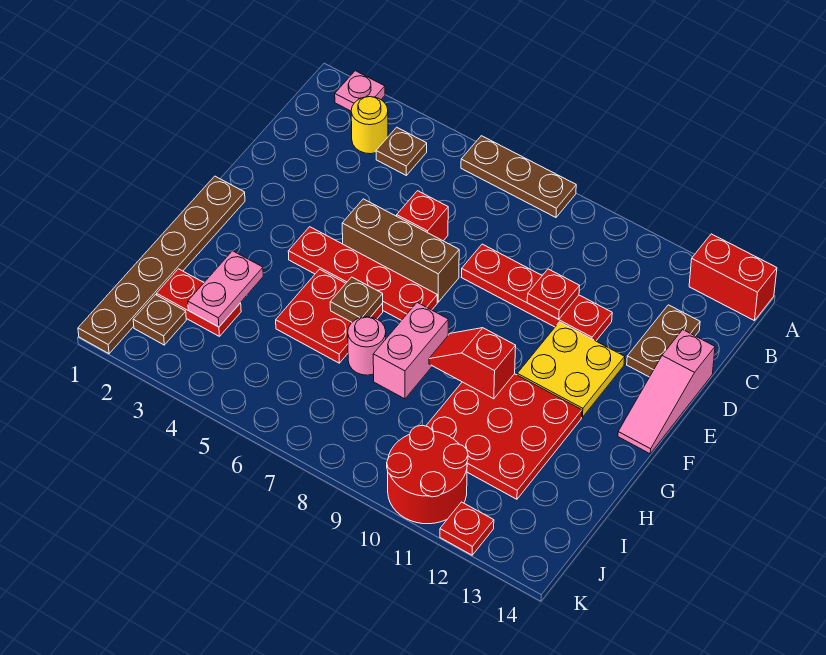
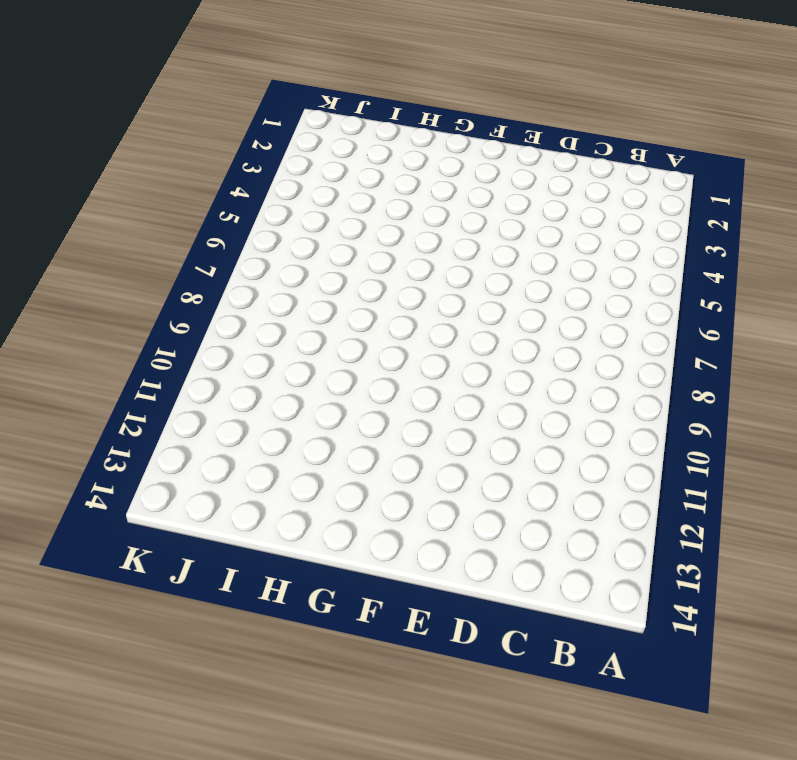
none -> pink 1x1 plate [335,71,385,111]
none -> brown 1x3 plate [461,136,576,217]
none -> red 1x2 brick [689,234,777,321]

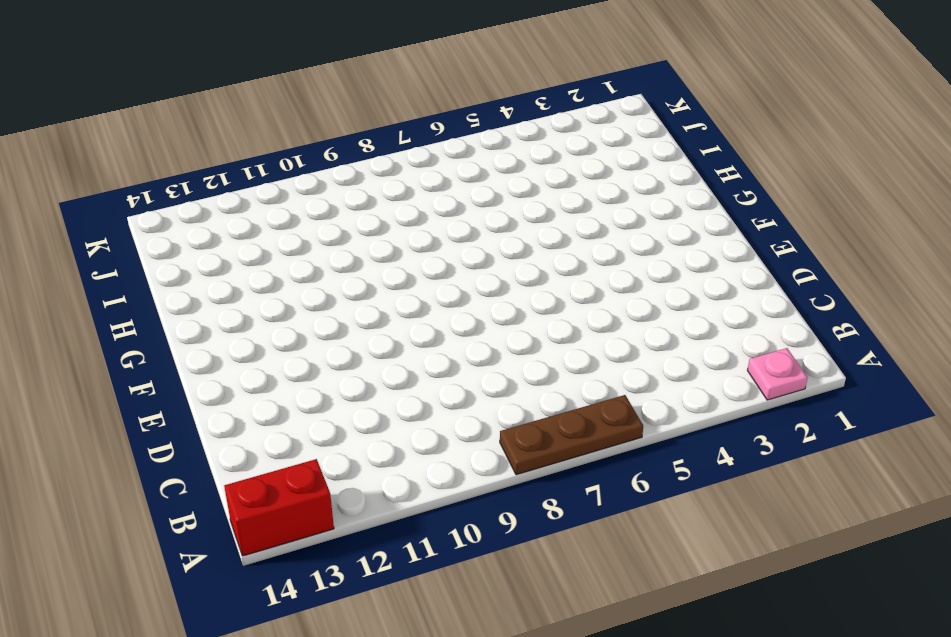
none -> yellow 1x1 round brick [351,97,388,154]
none -> brown 1x1 plate [376,127,427,175]
none -> brown 1x2 plate [627,305,700,377]

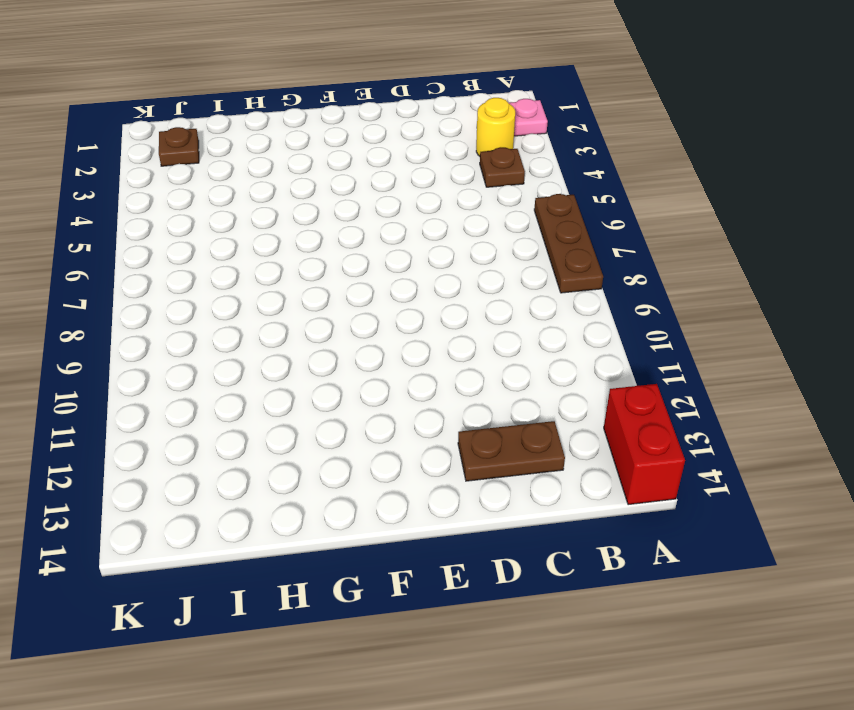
none -> red 1x1 brick [397,191,448,241]
none -> red 1x4 plate [462,244,612,341]
none -> pink 1x3 slope [618,330,715,454]

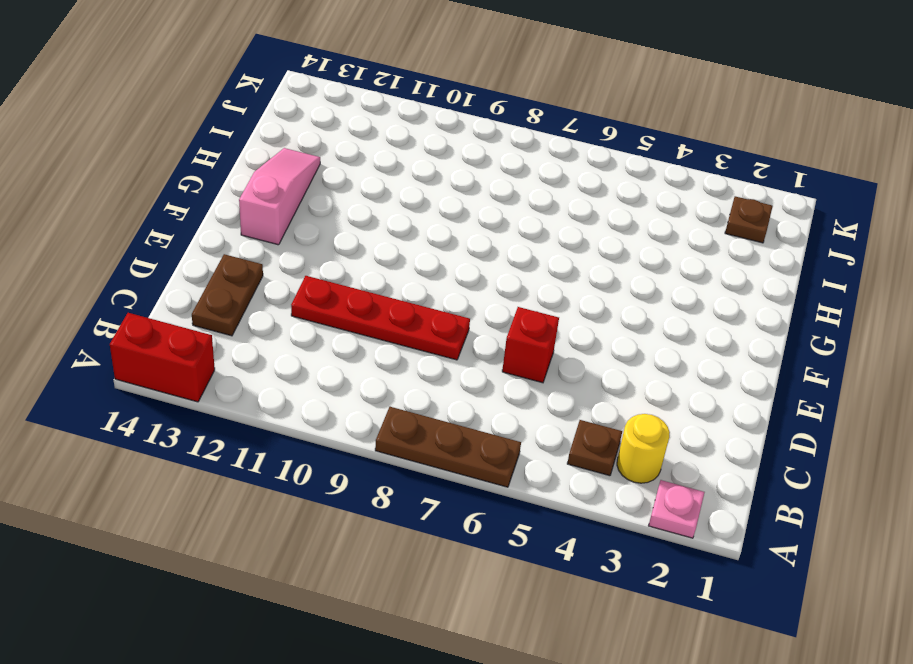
pink 1x3 slope [239,148,320,245] -> pink 1x3 slope moved to [618,330,715,454]
none -> brown 1x3 brick [342,199,459,302]
none -> yellow 2x2 plate [517,322,625,417]
none -> brown 1x6 plate [78,176,245,354]

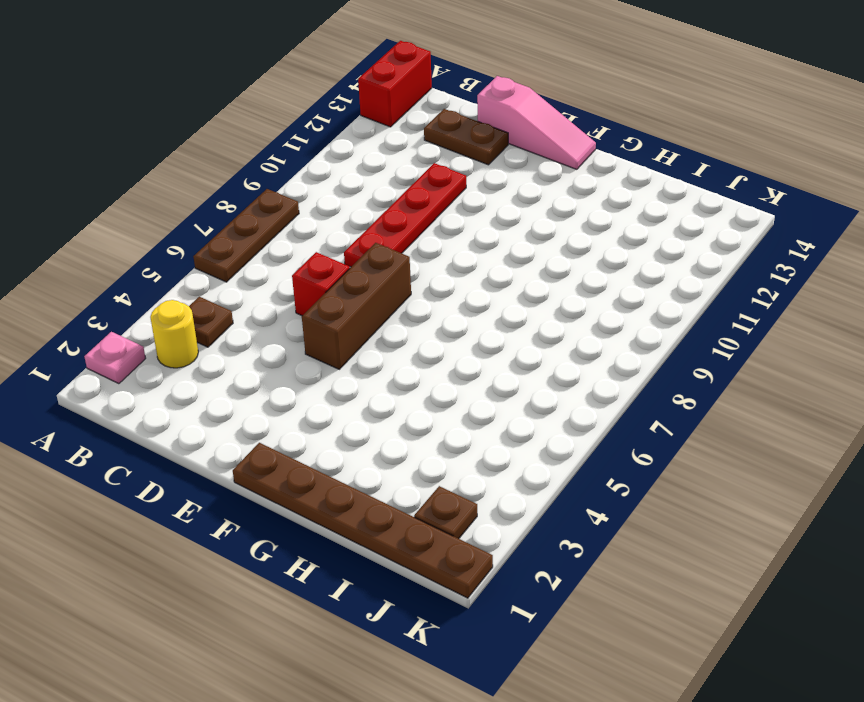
none -> yellow 2x2 plate [517,322,625,417]
none -> red 1x4 plate [288,227,437,320]
none -> red 2x2 plate [276,269,383,363]

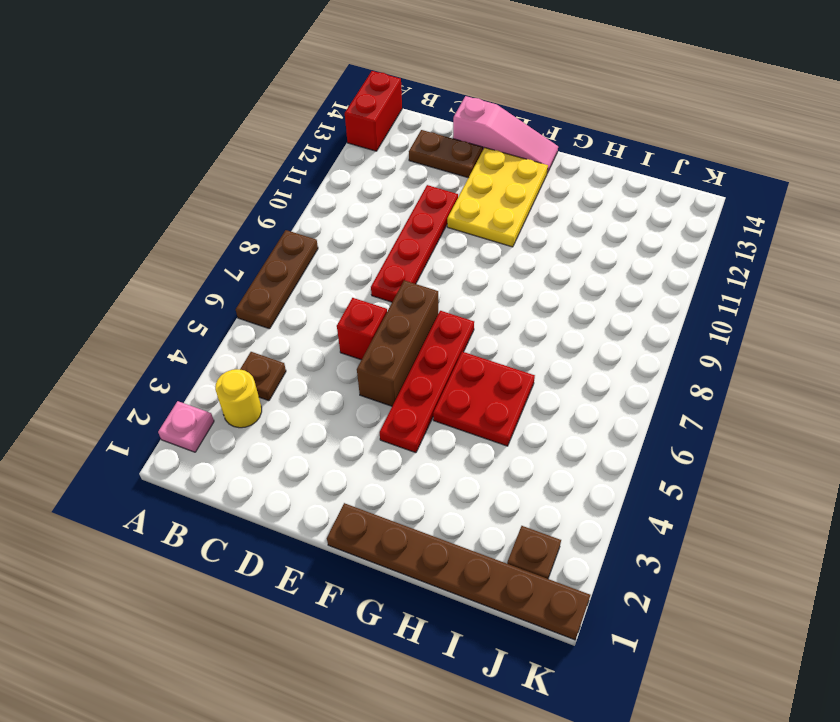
yellow 2x3 plate [447,148,548,247] -> yellow 2x2 plate [517,322,625,417]
none -> pink 1x2 brick [373,303,448,399]
none -> red 3x3 plate [426,374,582,499]
none -> pink 1x1 round brick [348,317,386,375]

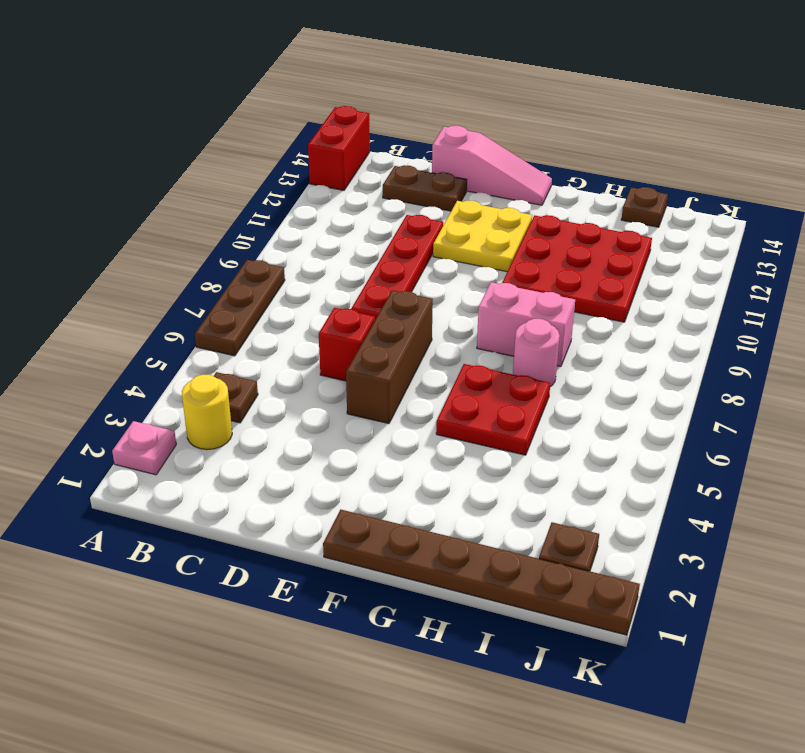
brown 1x1 plate [621,187,668,227] -> brown 1x1 plate moved to [330,277,383,322]
none -> red 1x4 plate [288,227,437,320]
none -> red 1x2 plate [157,269,241,336]
none -> red 2x2 round brick [387,425,468,524]

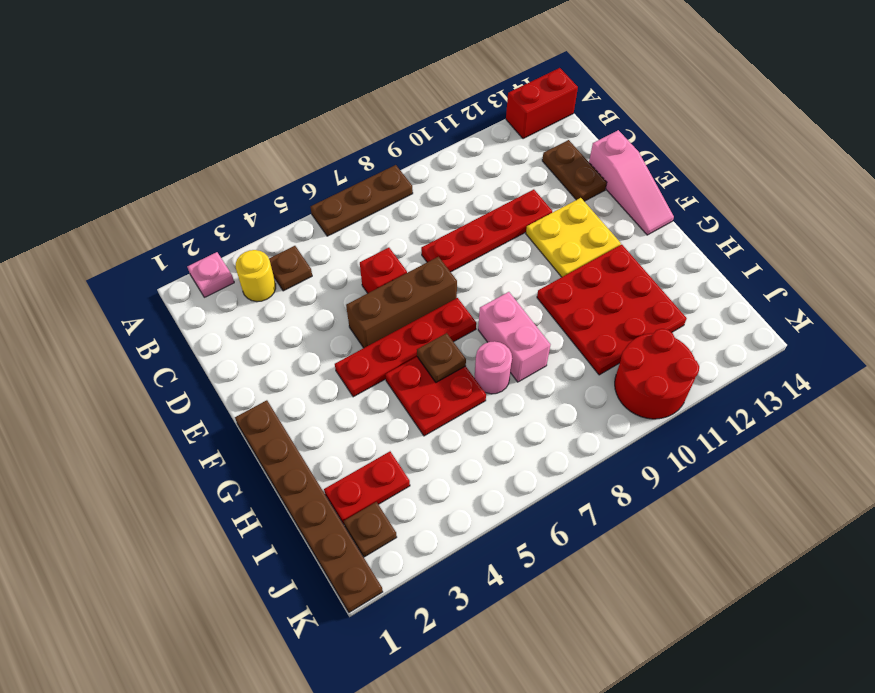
none -> red 1x1 plate [440,502,494,555]
none -> red 1x1 plate [527,269,579,319]
none -> red 1x2 slope [429,328,516,399]

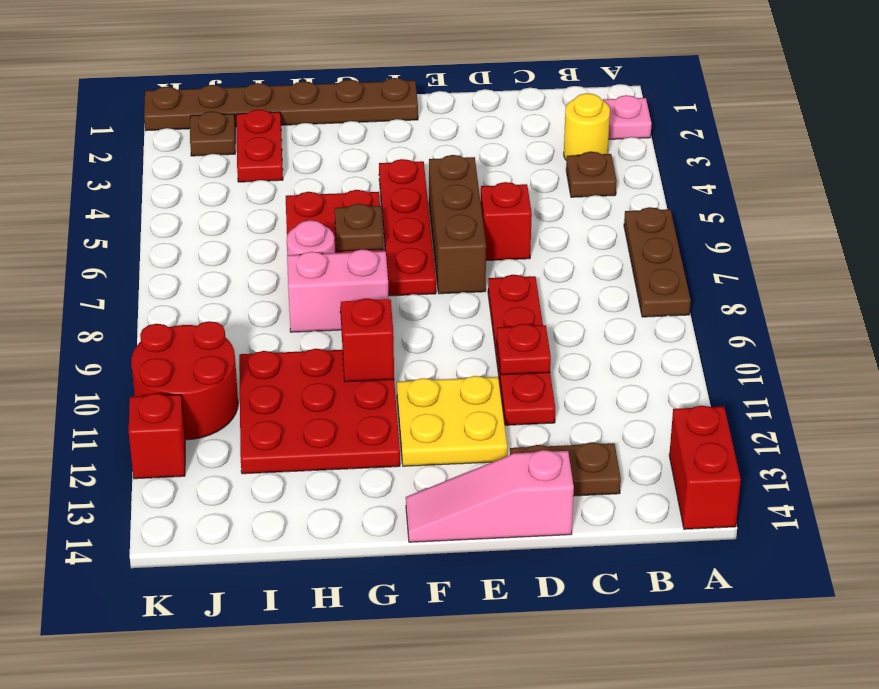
red 1x1 brick [129,393,185,479] -> red 1x1 plate [440,502,494,555]
none -> pink 1x2 plate [188,251,263,327]

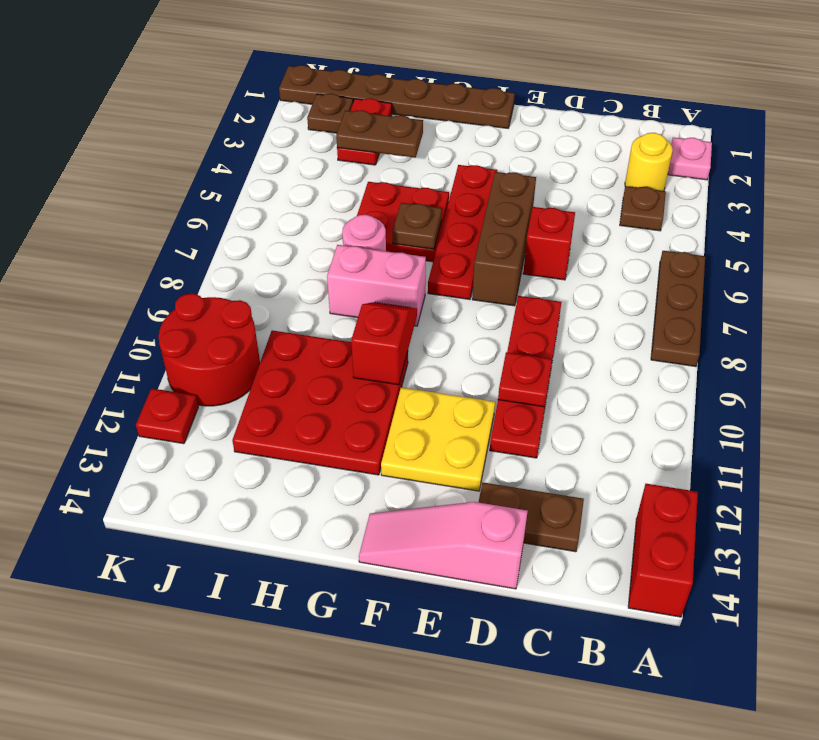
brown 1x2 plate [336,110,423,158] -> pink 1x2 plate [188,251,263,327]

